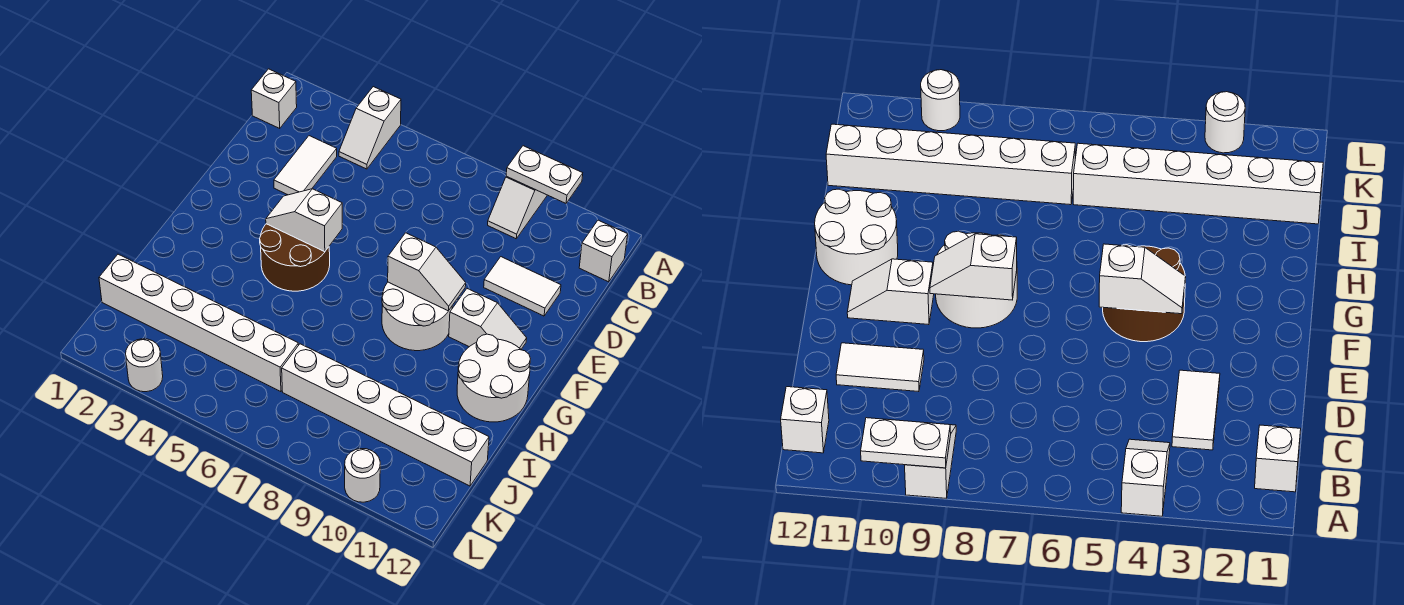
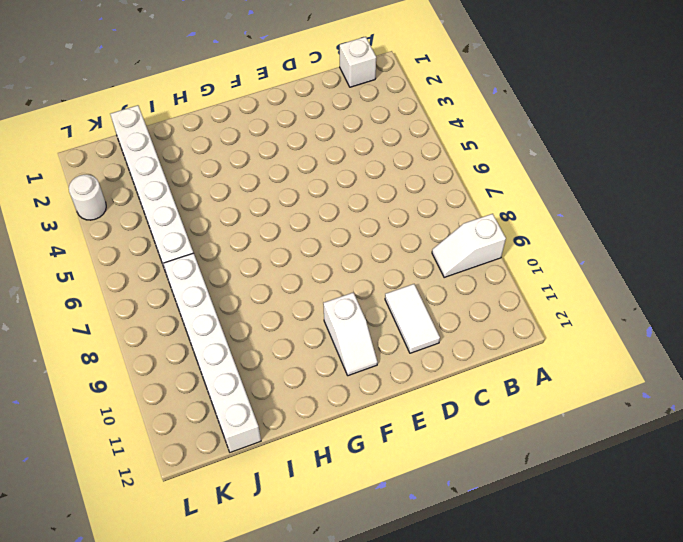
none -> white 1x2 slope [339,87,401,169]
none -> white 1x1 brick [579,220,628,282]
none -> white 1x2 tile [274,136,337,195]

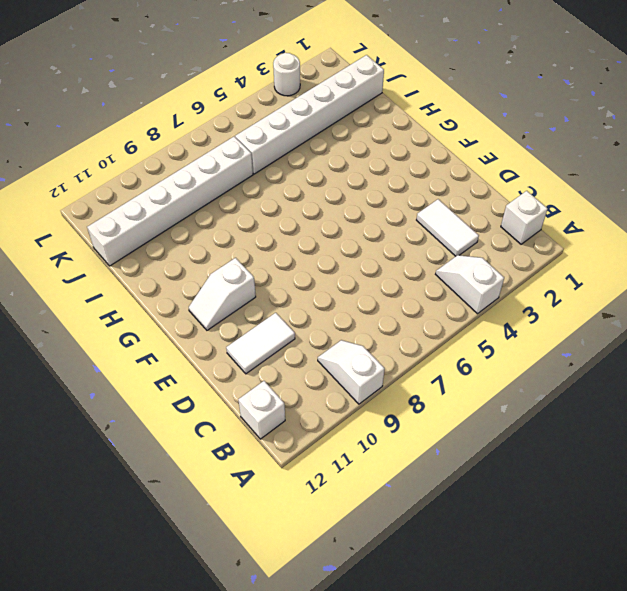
none -> brown 2x2 round brick [260,224,330,291]
none -> white 2x2 round brick [382,282,452,351]
none -> white 2x2 round brick [457,334,530,422]

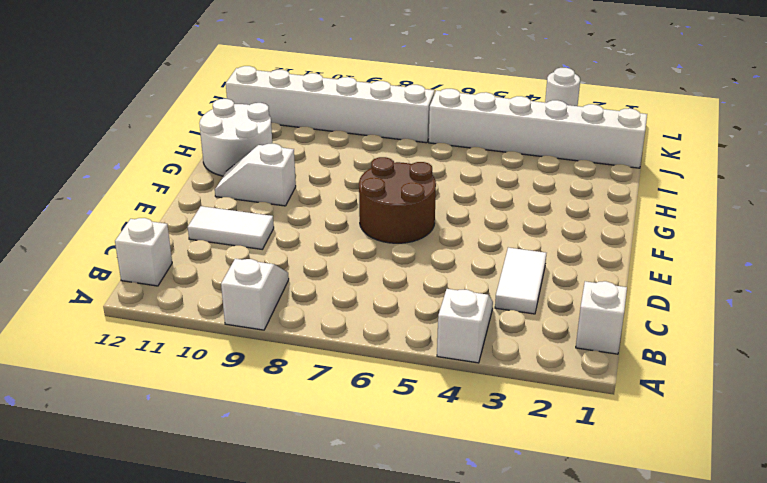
brown 2x2 round brick [359,157,436,243] -> brown 2x2 round brick moved to [260,224,330,291]
none -> white 2x2 round brick [382,282,452,351]
none -> white 1x1 round brick [345,449,380,502]
none -> white 1x2 plate [506,146,583,203]

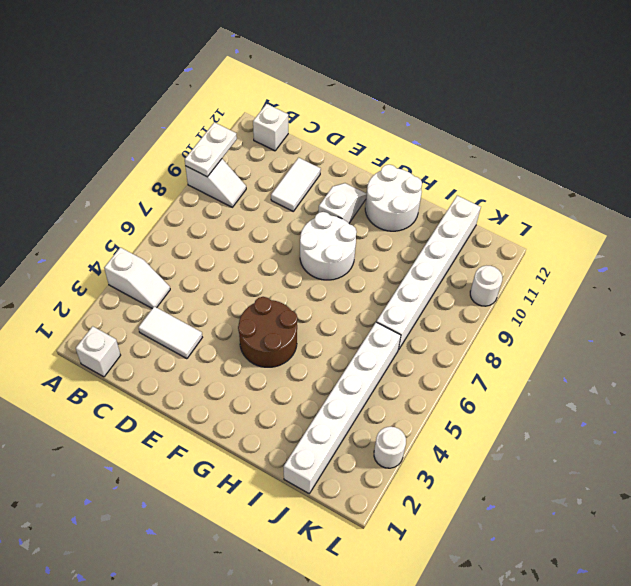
none -> white 1x2 slope [266,189,342,252]
none -> white 1x2 slope [388,233,466,311]

